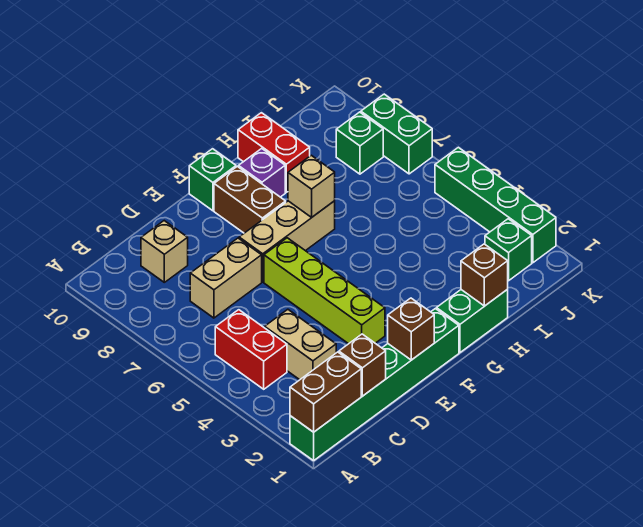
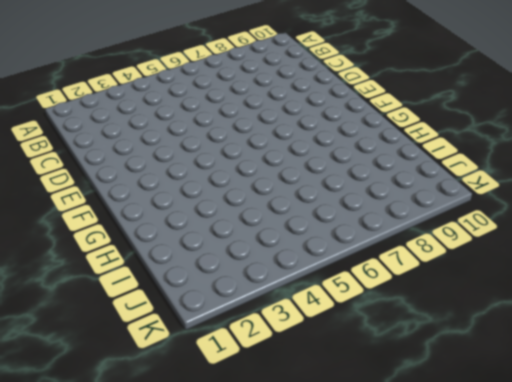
none -> green 1x6 brick [290,309,459,461]
none -> red 1x2 brick [215,310,287,389]
none -> tan 1x2 brick [265,309,336,380]

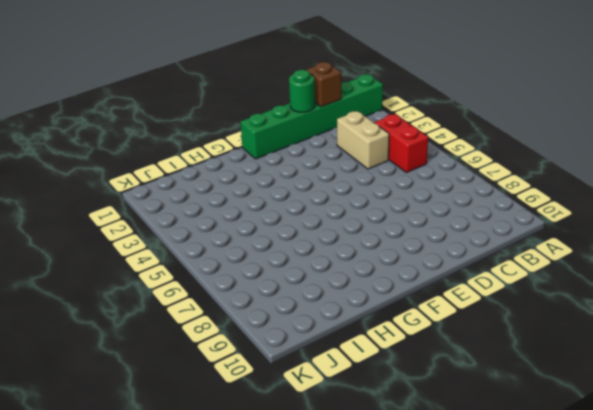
green 1x1 round brick [289,70,315,112] -> none
none -> tan 1x2 brick [190,238,262,318]
none -> tan 1x1 brick [141,221,188,282]
none -> lime 1x4 brick [264,238,385,344]

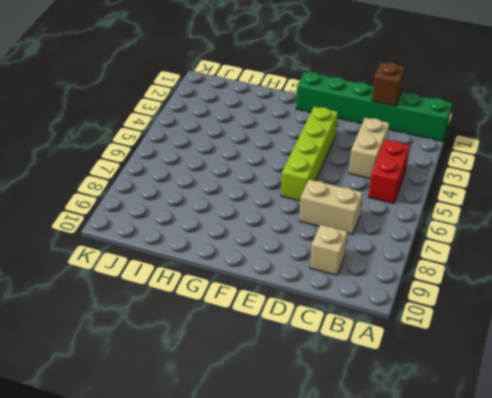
none -> tan 1x3 brick [239,201,335,282]
none -> brown 1x2 brick [214,166,286,233]
none -> green 1x1 brick [189,149,236,211]

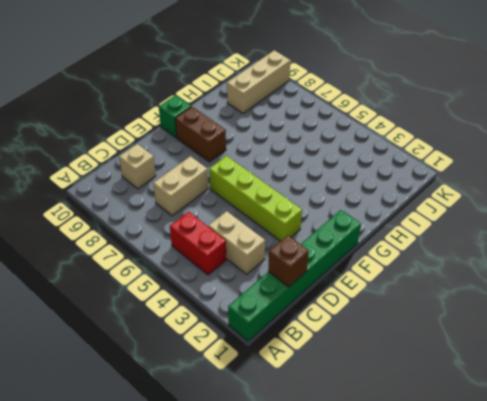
tan 1x3 brick [227,50,290,113] -> tan 1x3 brick moved to [239,201,335,282]
none -> green 1x2 brick [436,290,508,352]
none -> purple 1x1 brick [239,148,285,197]
none -> red 1x2 brick [238,113,310,192]

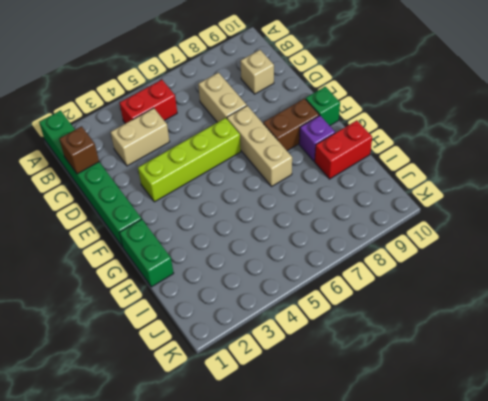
none -> green 1x1 brick [485,219,532,281]
none -> green 1x1 brick [336,112,383,174]
none -> green 1x4 brick [435,147,556,263]

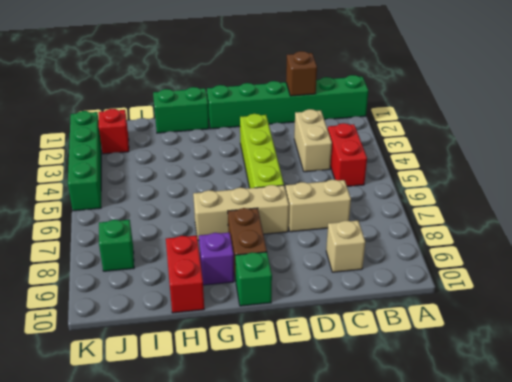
red 1x1 brick [99,109,129,154] -> green 1x1 brick [485,219,532,281]
none -> green 1x2 brick [361,94,432,174]
none -> brown 1x2 brick [290,352,361,432]
none -> brown 1x1 brick [388,298,434,360]

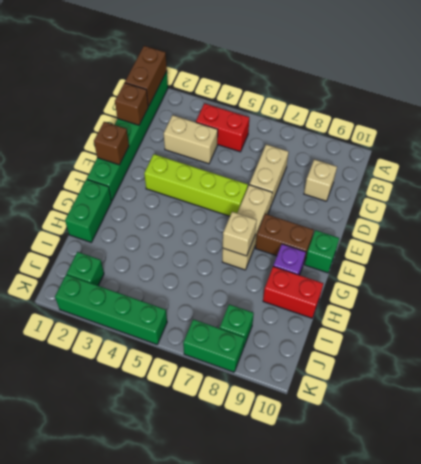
none -> brown 1x1 brick [461,244,508,306]

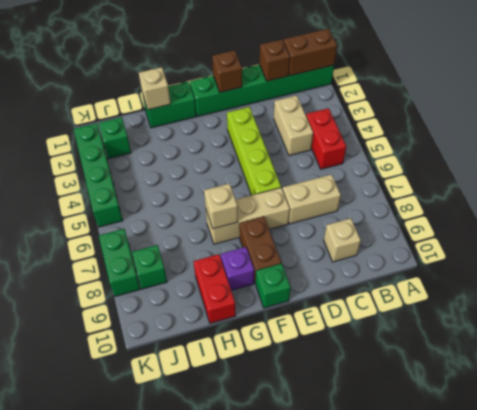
tan 1x1 brick [139,67,171,110] -> brown 1x1 brick [461,244,508,306]

